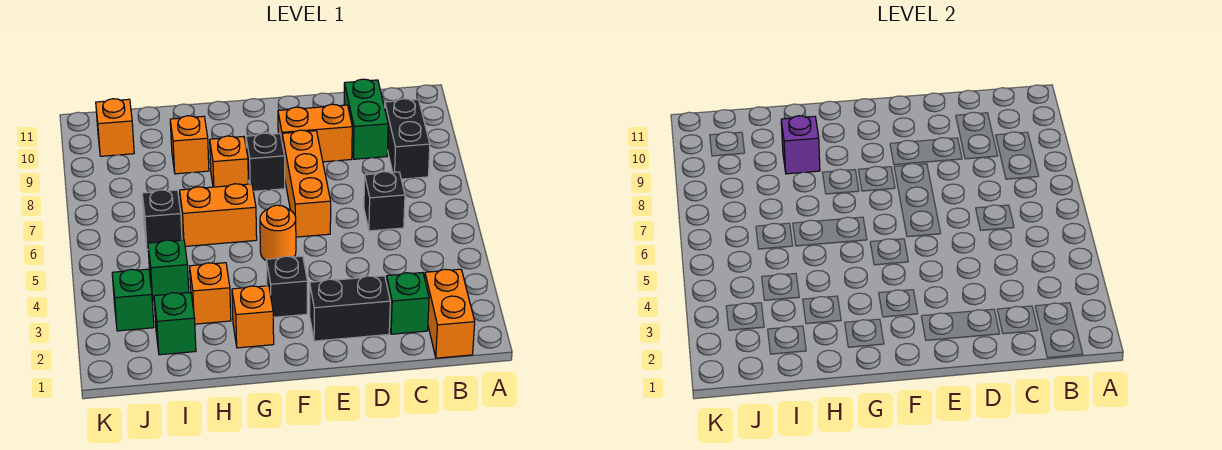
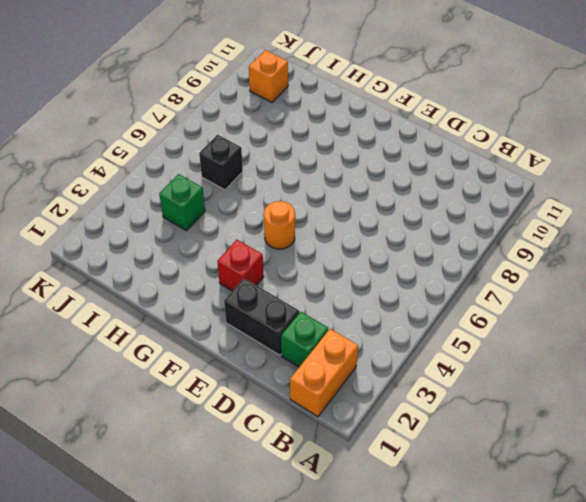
red 1x1 brick [217,240,264,291] -> black 1x1 brick [266,256,307,317]
none -> black 1x2 brick [385,99,430,179]
none -> black 1x1 brick [364,172,405,231]
none -> green 1x2 brick [344,79,388,159]

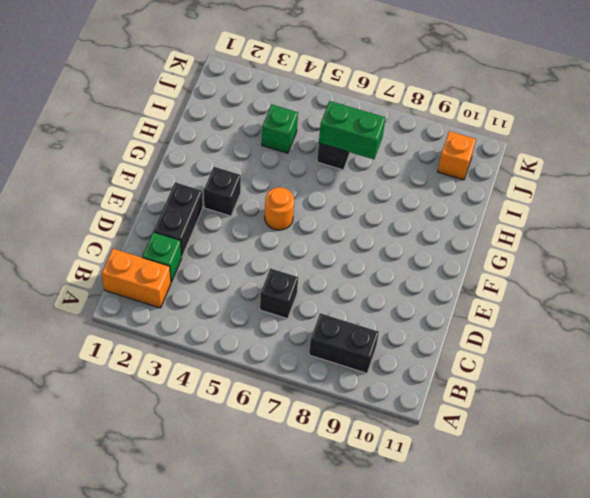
green 1x2 brick [319,101,385,159] -> green 1x2 brick moved to [344,79,388,159]
none -> orange 1x2 brick [278,104,352,162]
none -> orange 1x3 brick [282,130,331,237]
none -> black 1x1 brick [246,133,285,191]

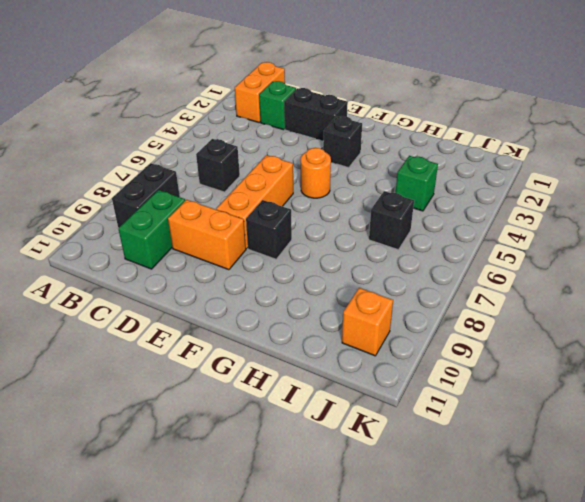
none -> orange 1x1 brick [232,286,274,348]
none -> orange 1x2 brick [180,184,257,246]
none -> orange 1x1 brick [210,136,248,187]

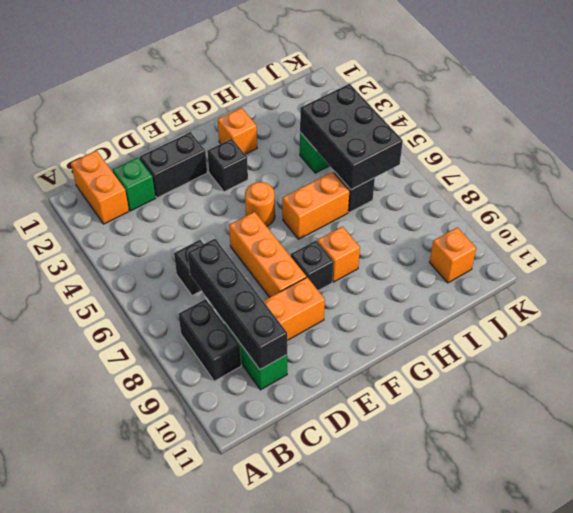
black 1x4 brick [188,239,287,369] -> none
black 2x3 brick [300,84,403,190] -> none
none -> orange 1x1 brick [190,263,231,324]
none -> orange 1x1 brick [170,116,209,174]
none -> green 1x1 brick [154,292,196,355]

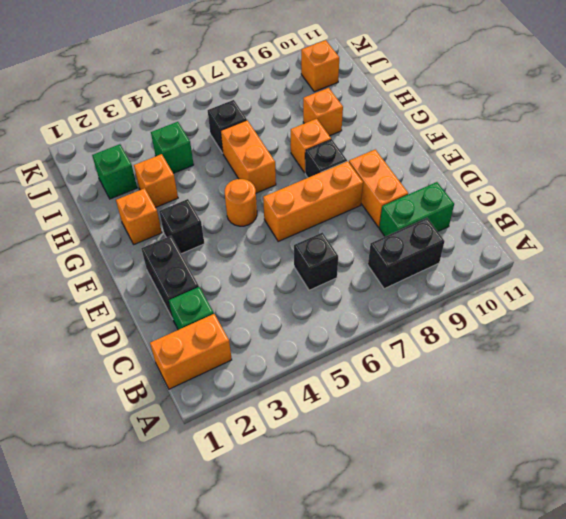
none -> green 1x1 brick [112,269,154,331]
none -> purple 1x1 brick [781,116,820,174]

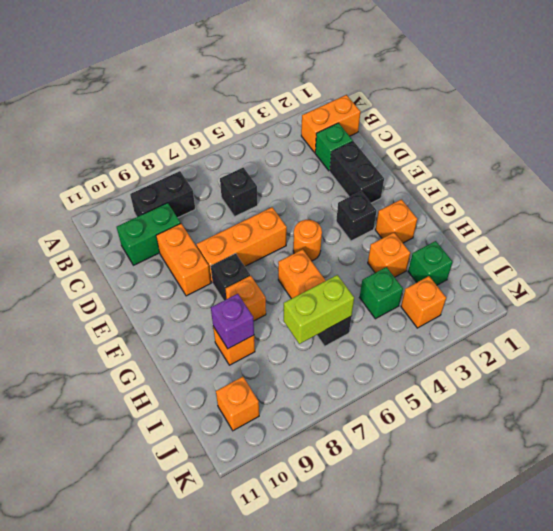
lime 1x2 brick [284,275,354,344] -> none
orange 1x1 brick [401,276,446,328] -> green 1x1 brick [112,269,154,331]

